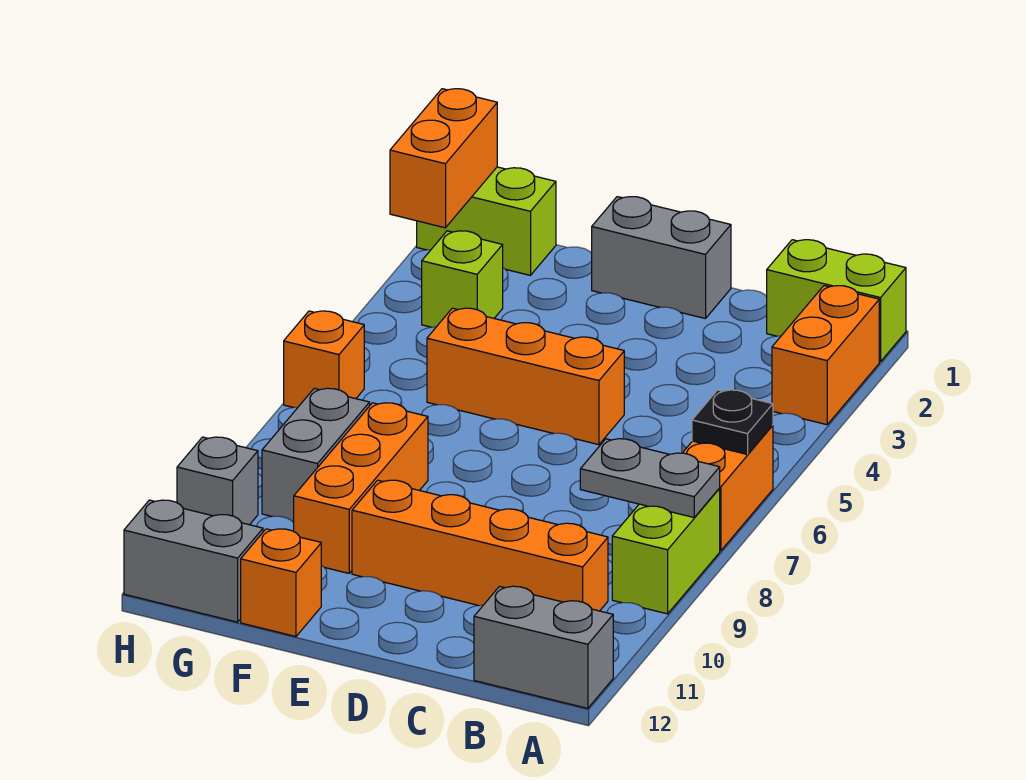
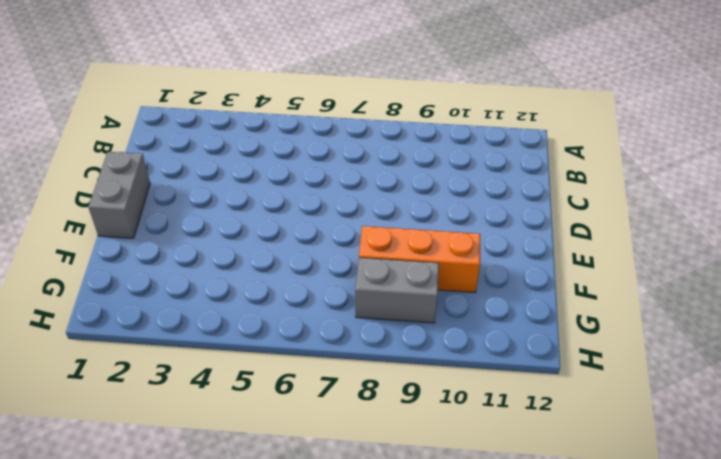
none -> lime 1x2 brick [767,240,906,362]
none -> orange 1x2 brick [772,286,879,425]
none -> orange 1x2 brick [683,425,773,551]

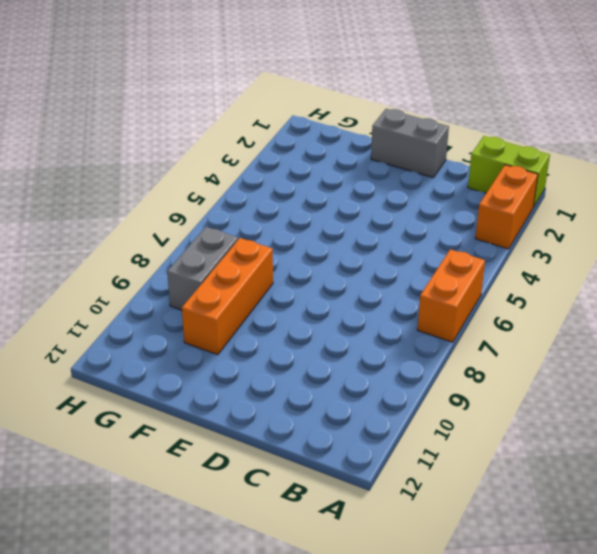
none -> lime 1x2 brick [612,489,720,614]
none -> grey 1x2 brick [474,586,613,708]
none -> orange 1x4 brick [352,480,608,611]

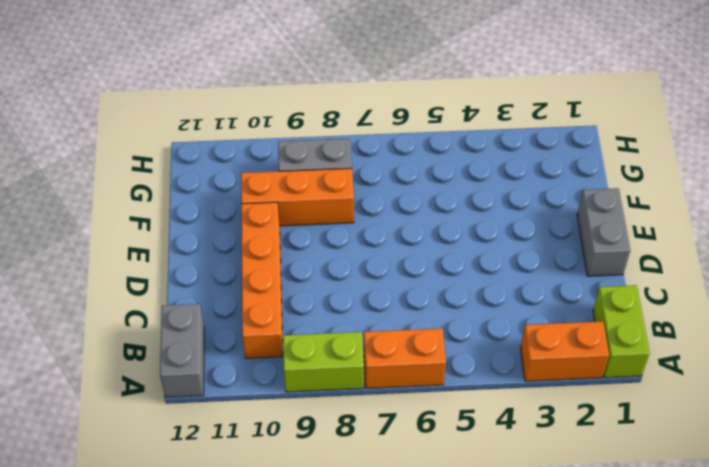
none -> orange 1x3 brick [427,308,624,445]
none -> orange 1x1 brick [241,529,321,637]
none -> lime 1x2 brick [417,167,556,275]

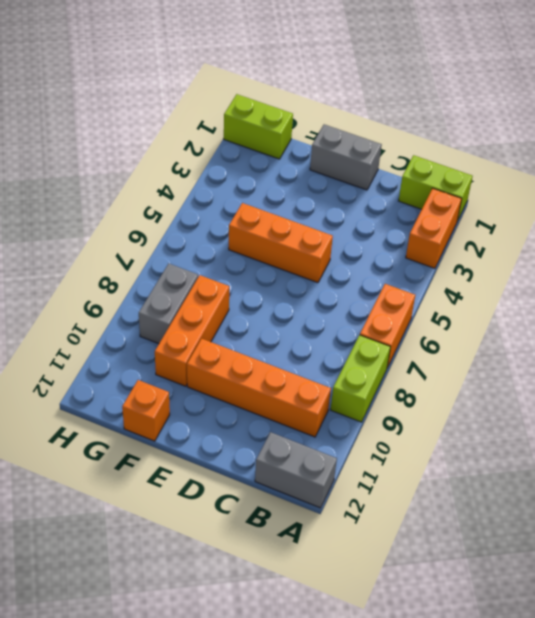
none -> lime 1x1 brick [422,231,503,327]
none -> grey 1x2 brick [124,500,263,622]
none -> orange 1x1 brick [284,311,364,408]

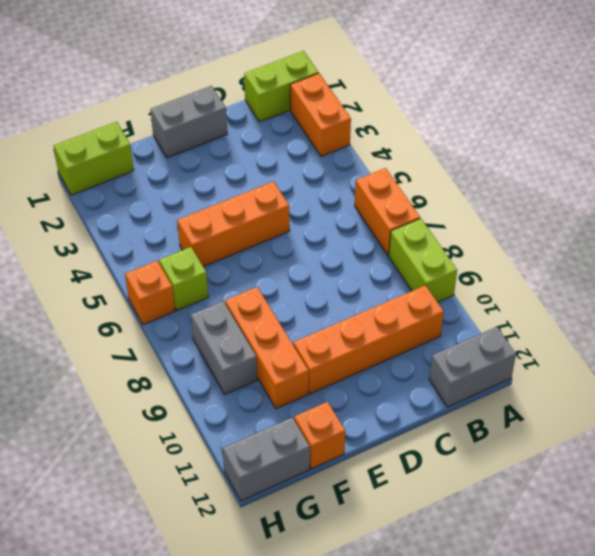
lime 1x1 brick [159,247,208,310] -> lime 1x1 brick moved to [422,231,503,327]
none -> grey 1x1 brick [177,437,258,525]
none -> black 1x1 plate [692,390,773,455]
none -> grey 1x2 plate [580,439,720,517]

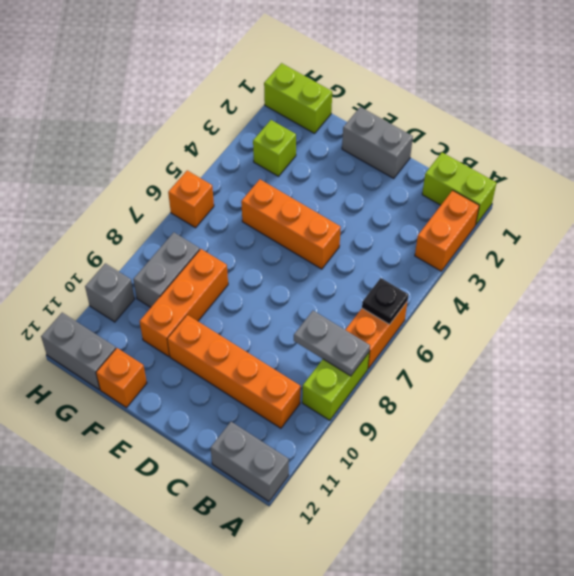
none -> orange 1x2 brick [390,89,497,228]

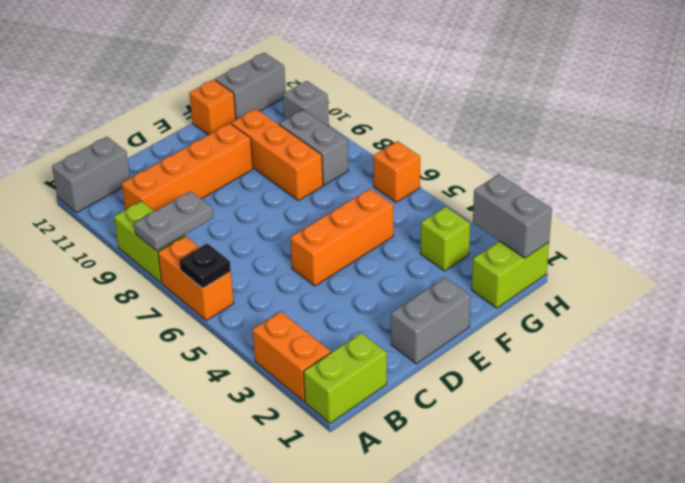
grey 1x2 brick [473,174,552,258] -> orange 1x2 brick [390,89,497,228]

